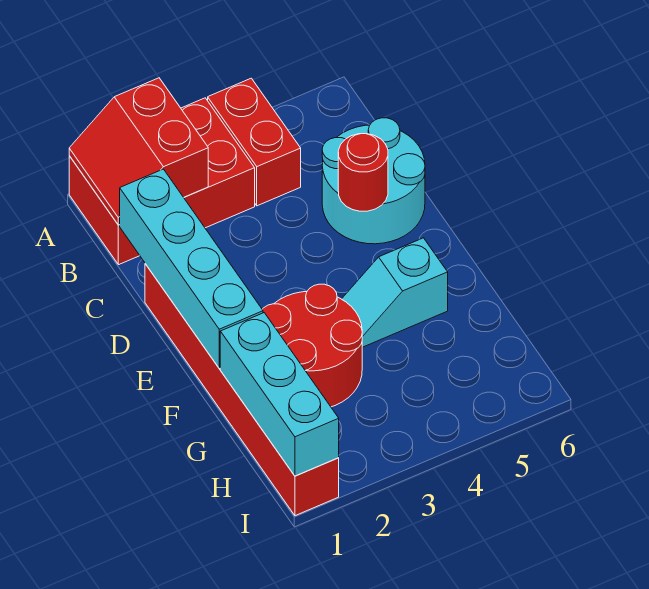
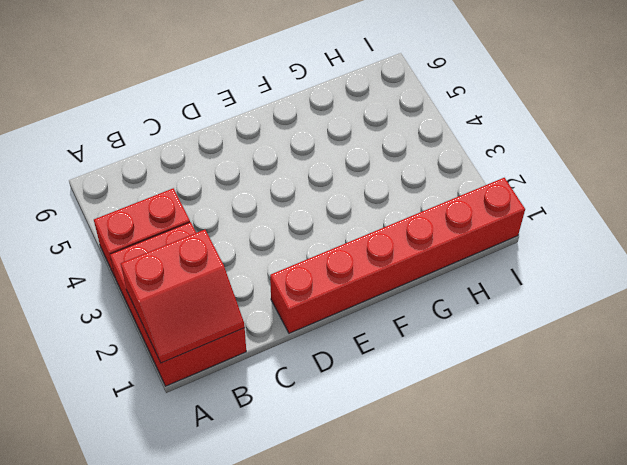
none -> cyan 2x2 round brick [322,118,425,244]
none -> red 2x2 round brick [262,284,362,407]

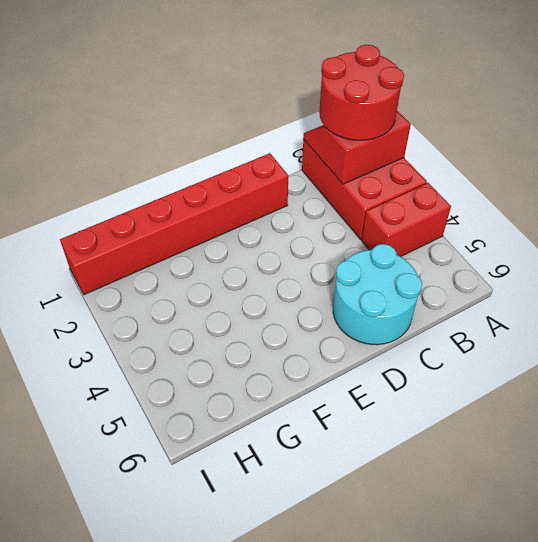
red 2x2 round brick [319,45,404,140] -> red 2x2 round brick moved to [262,284,362,407]
none -> cyan 1x2 slope [342,238,448,347]
none -> cyan 1x4 brick [120,169,263,368]

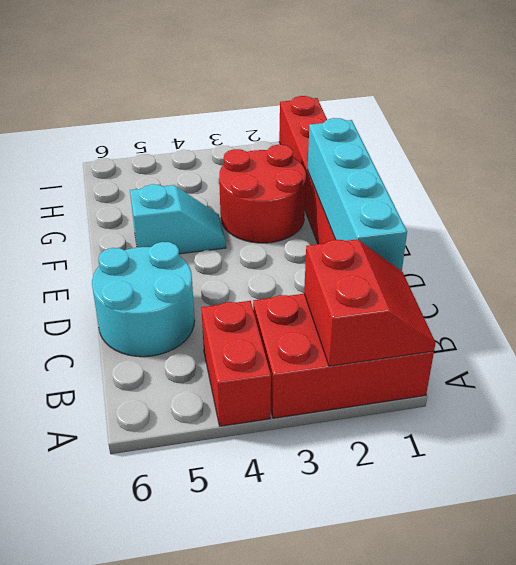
none -> red 1x1 round brick [338,134,388,211]
none -> cyan 1x3 brick [220,313,339,476]

